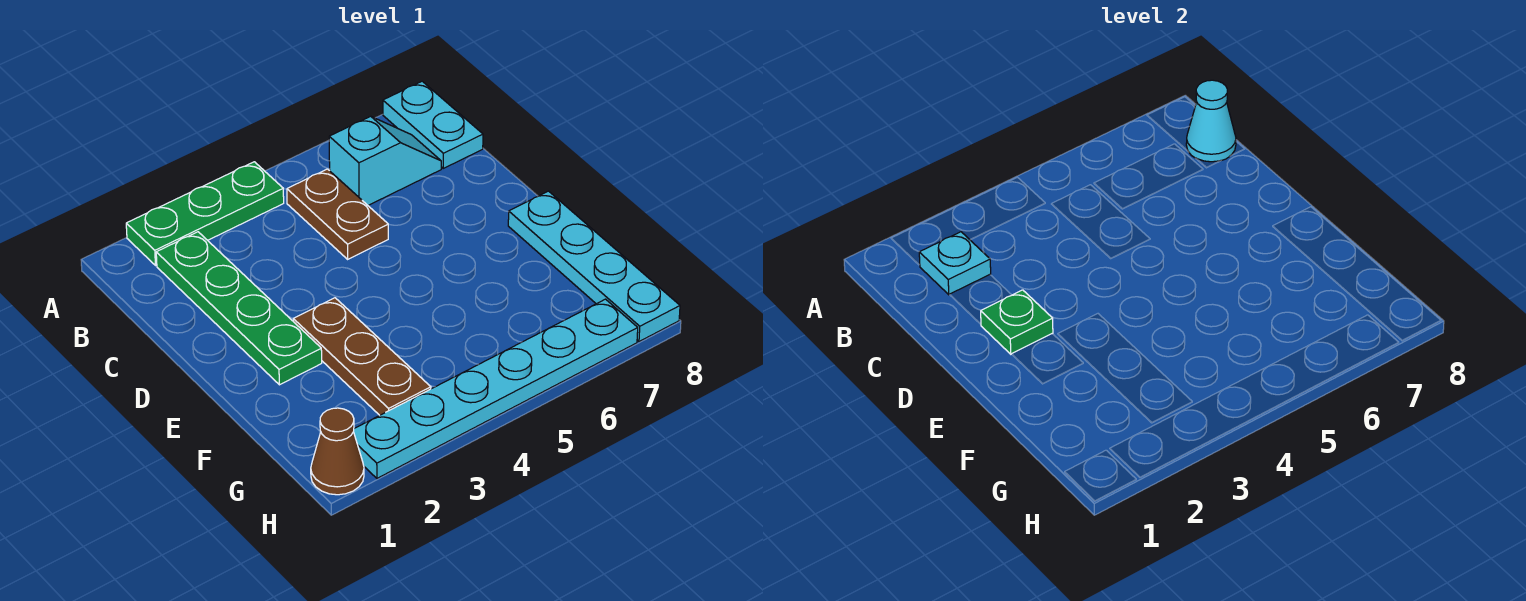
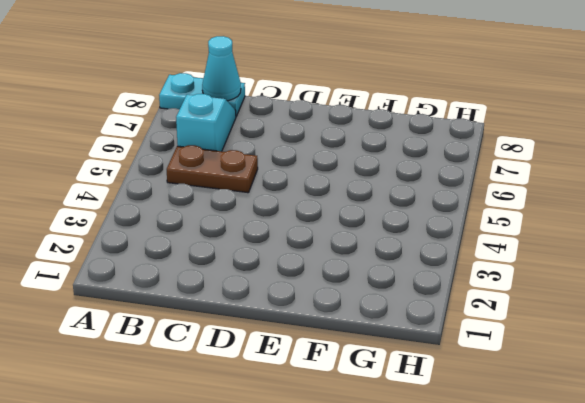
none -> green 1x3 plate [126,162,284,266]
none -> green 1x4 plate [156,232,322,385]
none -> brown 1x3 plate [293,298,431,415]

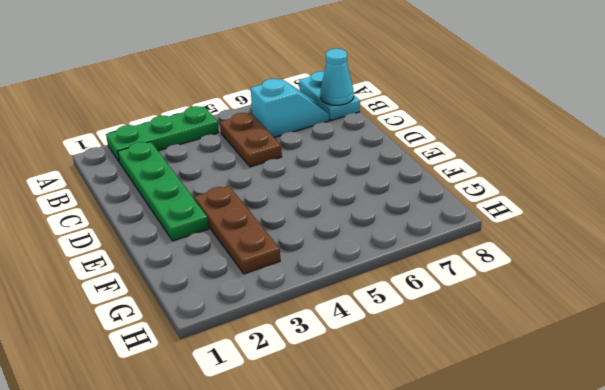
none -> cyan 1x4 plate [508,191,680,342]
none -> brown 1x1 cone [311,408,364,495]
none -> cyan 1x6 plate [354,299,638,478]

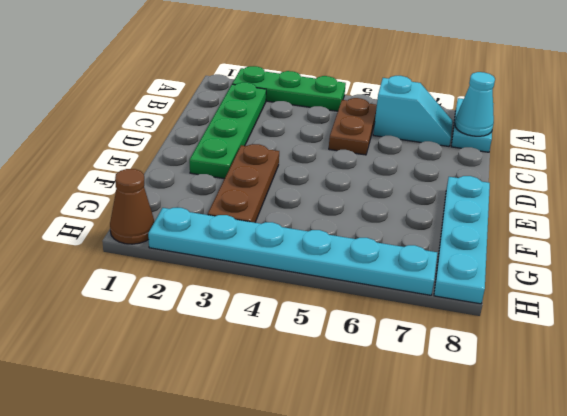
none -> cyan 1x1 plate [919,232,991,295]
none -> green 1x1 plate [981,290,1053,354]

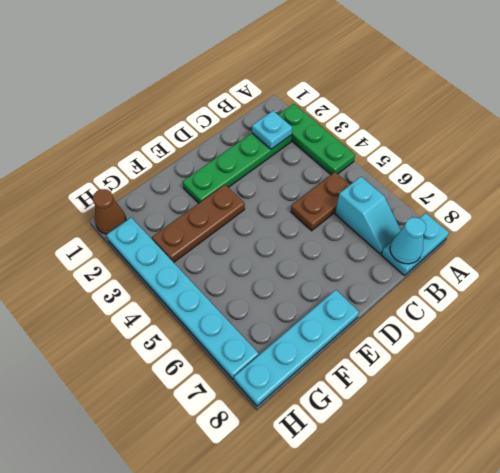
none -> green 1x1 plate [981,290,1053,354]

